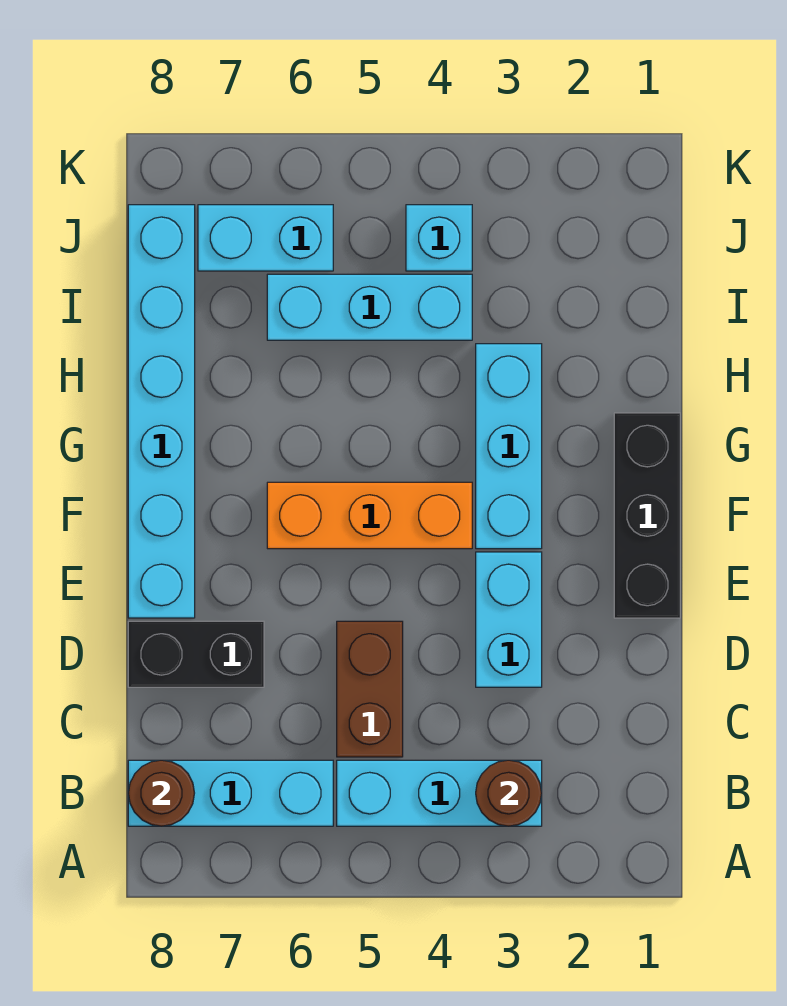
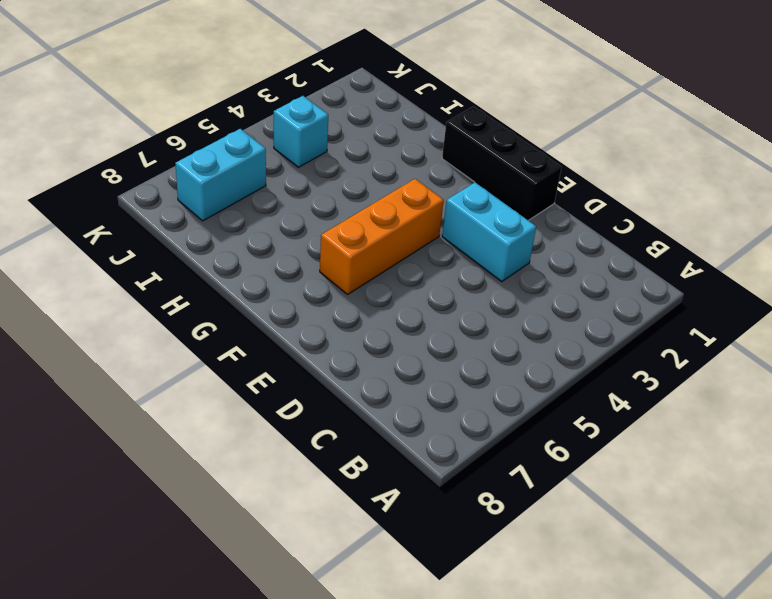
none -> cyan 1x3 brick [337,760,542,826]
none -> cyan 1x3 brick [128,760,333,826]
none -> brown 1x2 brick [337,621,403,757]

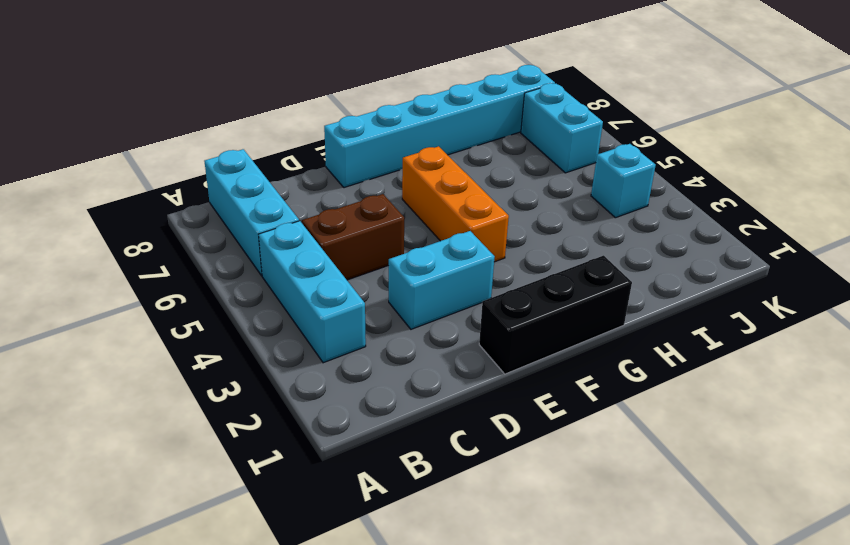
none -> black 1x2 brick [128,621,264,687]
none -> cyan 1x3 brick [476,344,542,549]
none -> cyan 1x3 brick [267,274,472,340]

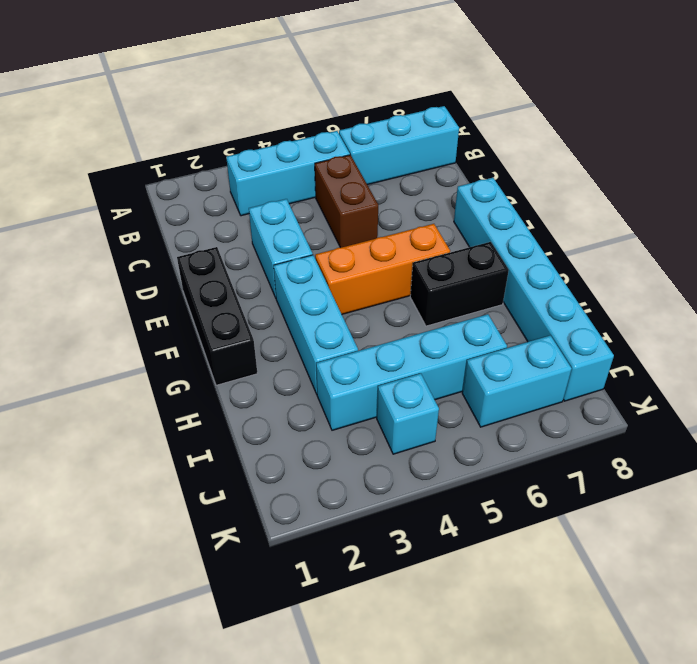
black 1x2 brick [410,242,509,326] -> black 1x2 brick moved to [128,621,264,687]
cyan 1x4 brick [316,314,507,430] -> cyan 1x3 brick [267,274,472,340]
none -> brown 1x1 round brick [476,760,542,826]
none -> brown 1x1 round brick [128,760,194,826]

